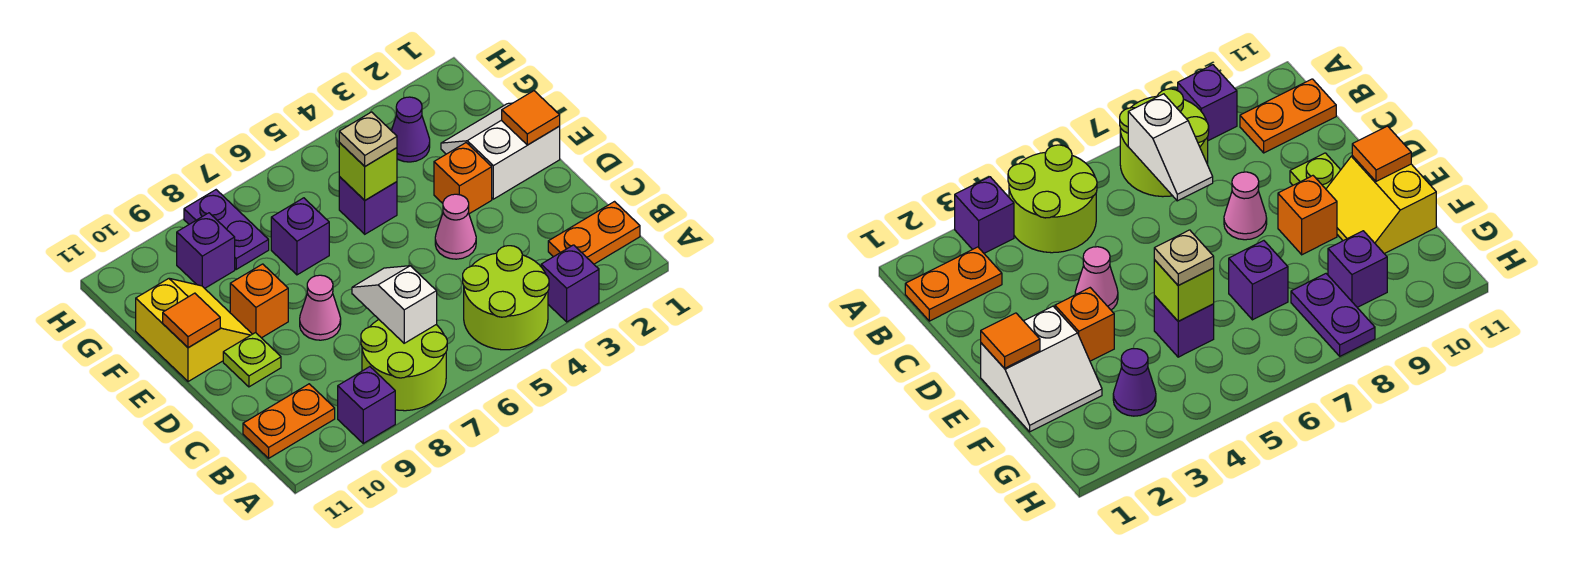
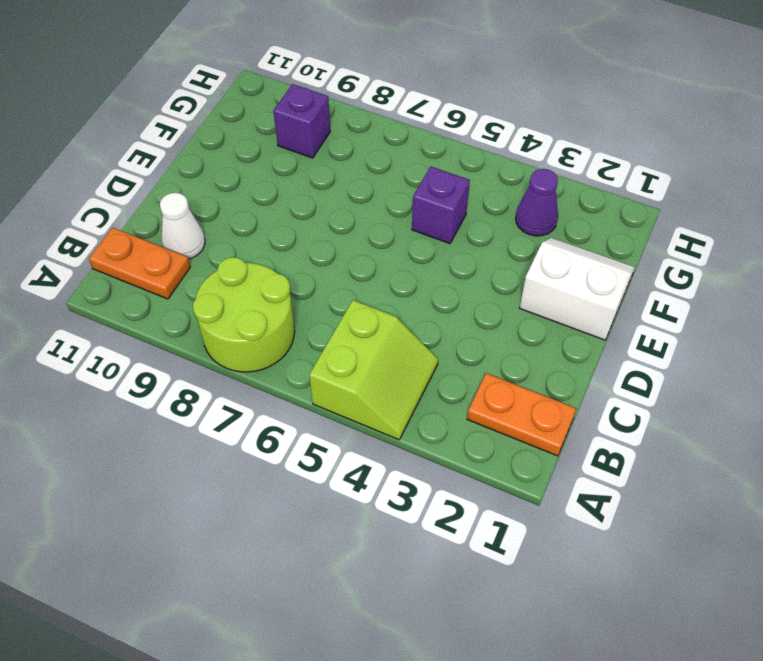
lime 2x2 slope [309,300,438,440] -> lime 2x2 round brick [463,246,549,350]
white 1x1 cone [160,193,205,259] -> none
none -> purple 1x1 brick [541,245,599,322]
none -> purple 1x1 brick [338,367,395,443]
none -> pink 1x1 cone [435,194,476,259]

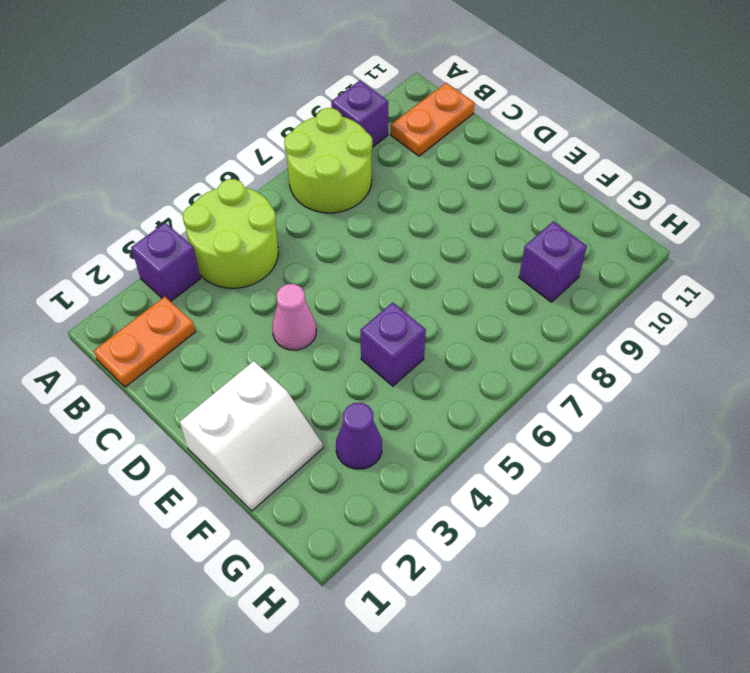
none -> pink 1x1 cone [300,275,341,340]
none -> lime 1x1 plate [223,333,281,387]
none -> orange 1x1 brick [434,143,492,214]

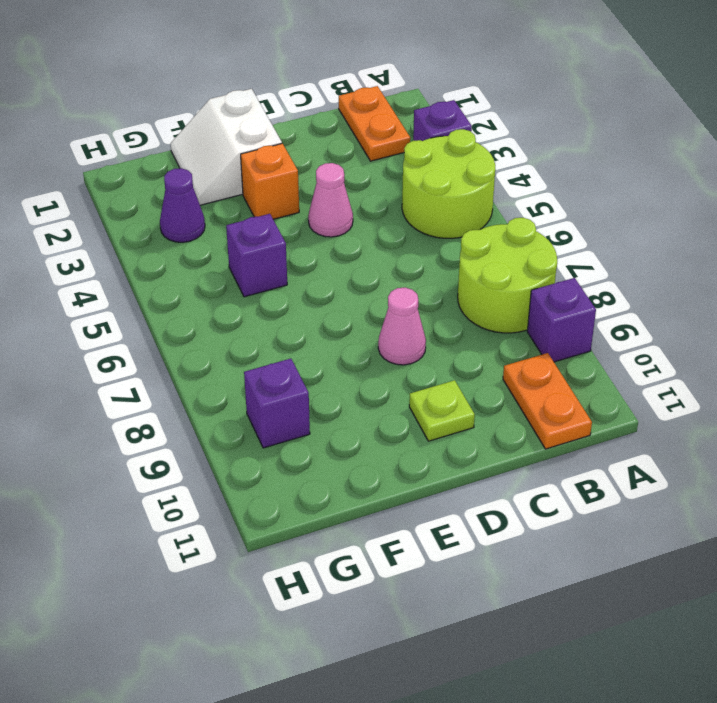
none -> orange 1x1 brick [230,264,288,338]
none -> yellow 2x2 slope [136,278,252,382]
none -> purple 1x1 brick [271,198,329,275]

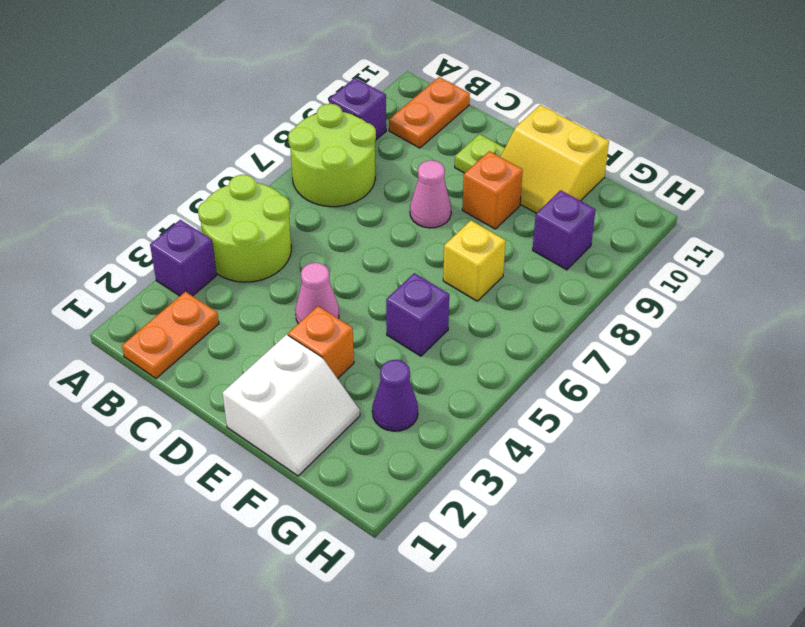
yellow 1x1 brick [443,221,506,301] -> purple 1x1 brick [271,198,329,275]
none -> purple 1x2 plate [184,190,269,269]
none -> white 1x2 slope [352,266,437,343]
none -> orange 1x1 tile [502,91,560,145]

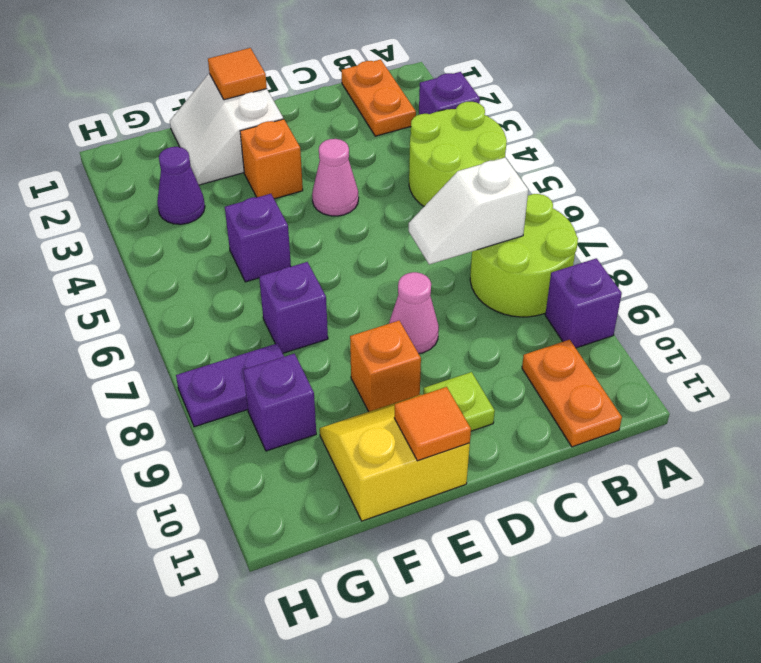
none -> lime 1x1 brick [339,143,397,200]
none -> tan 1x1 plate [339,112,397,166]

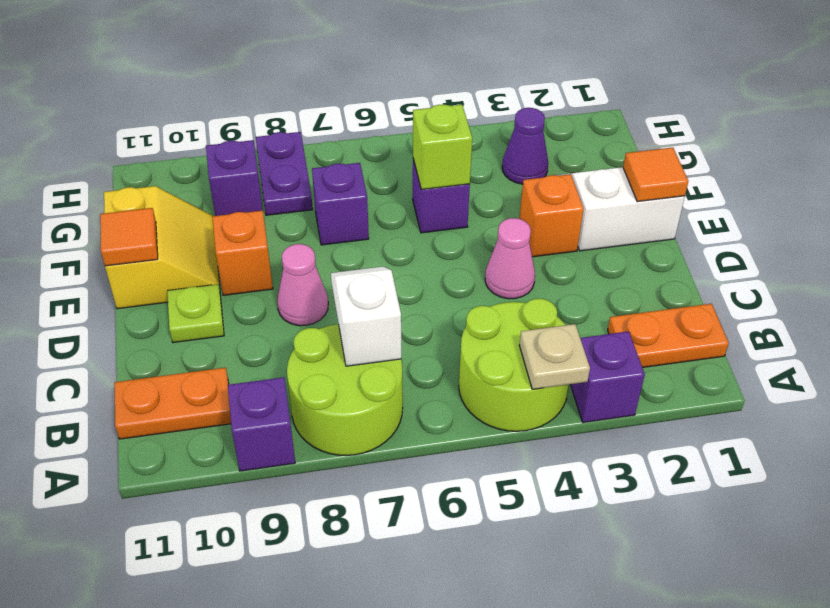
tan 1x1 plate [519,324,590,389] -> tan 1x1 plate moved to [339,112,397,166]

